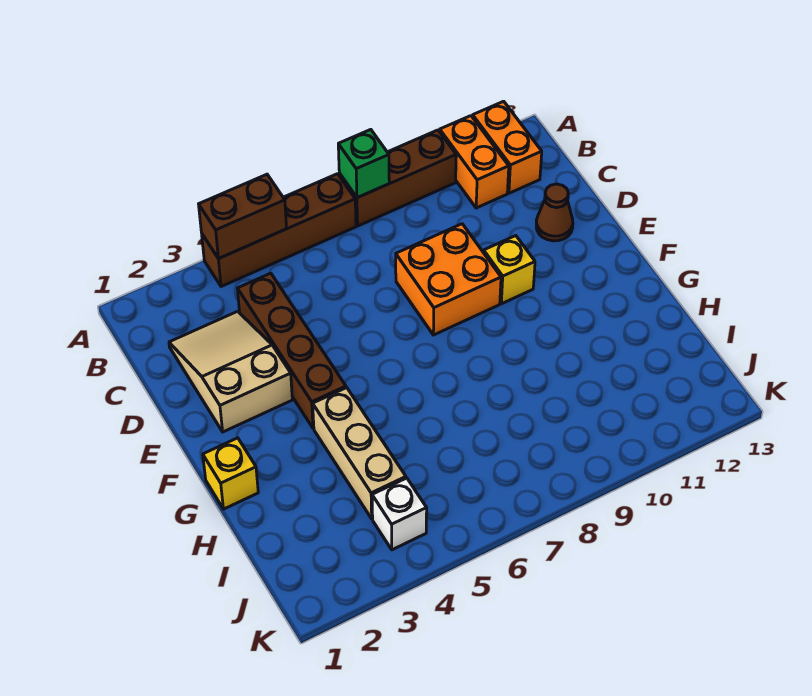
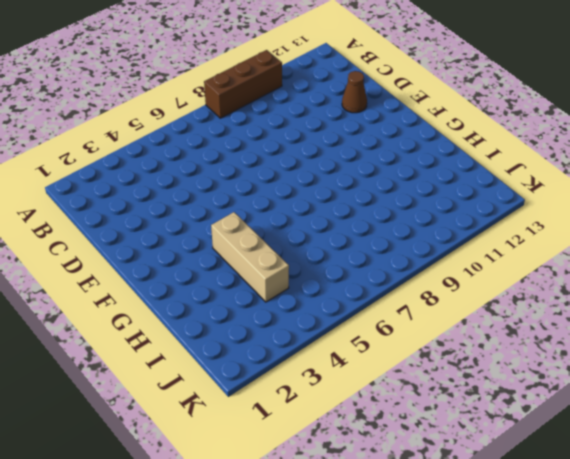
none -> brown 1x4 brick [202,174,356,287]
none -> orange 1x2 brick [440,116,509,208]
none -> orange 1x2 brick [473,101,542,193]

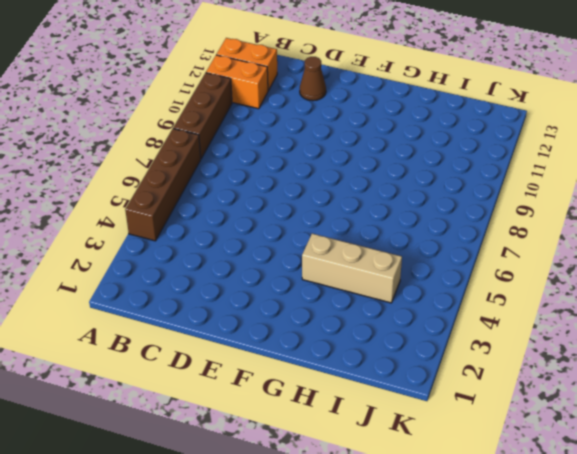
none -> tan 2x3 slope [169,311,292,432]
none -> brown 1x4 brick [237,273,346,428]
none -> orange 2x2 brick [396,224,501,335]

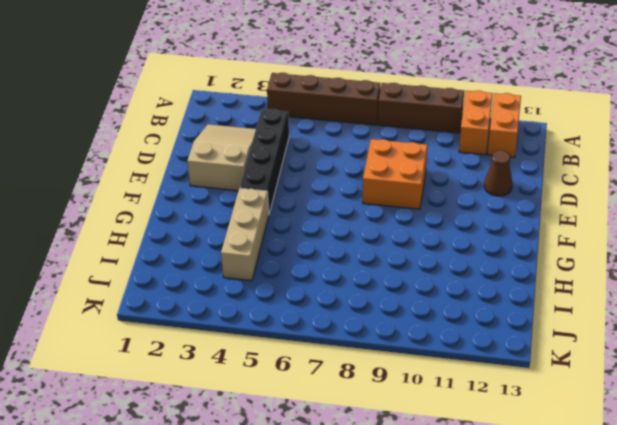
black 1x4 brick [240,109,289,213] -> brown 1x4 brick [237,273,346,428]
none -> yellow 1x1 brick [484,236,535,304]
none -> yellow 1x1 brick [203,438,258,509]
none -> white 1x1 brick [372,478,427,550]

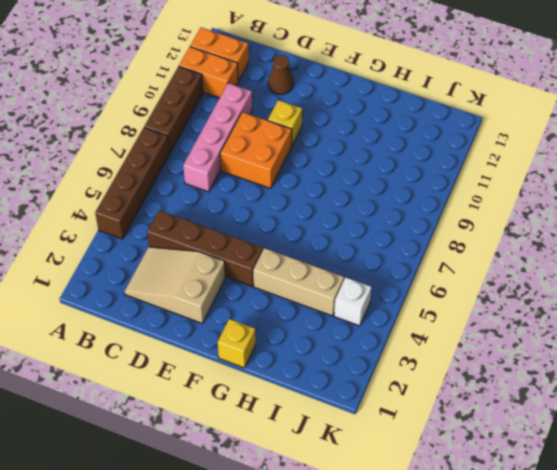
pink 1x4 brick [183,83,252,192] -> none
none -> brown 1x2 brick [199,174,287,259]
none -> green 1x1 brick [338,130,389,198]

